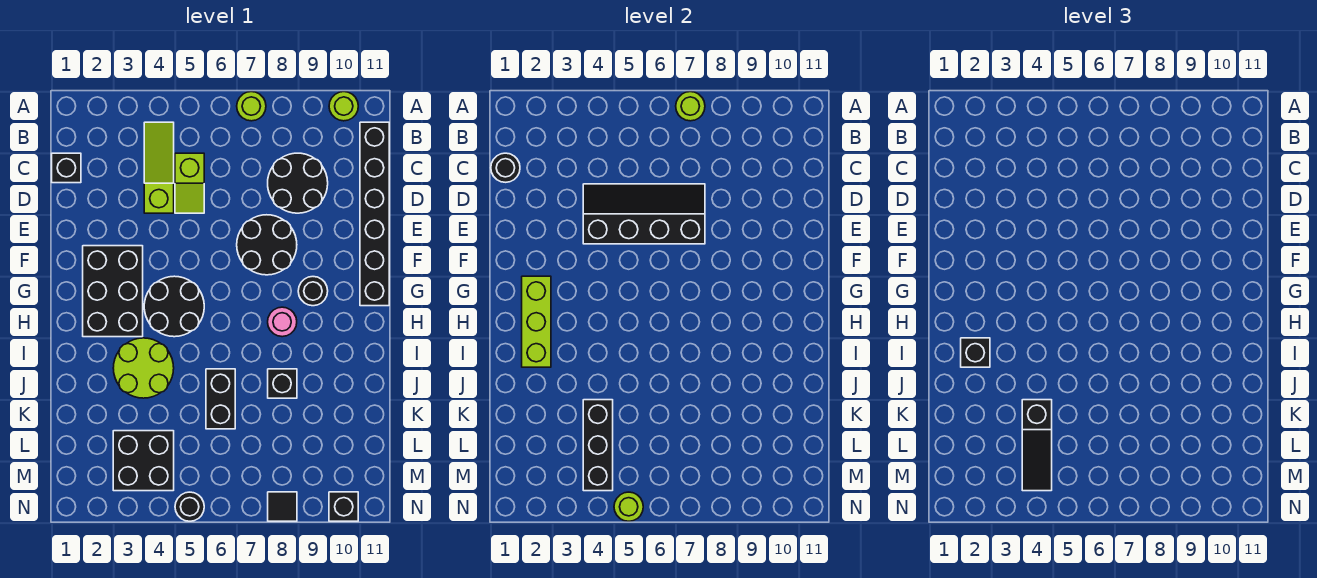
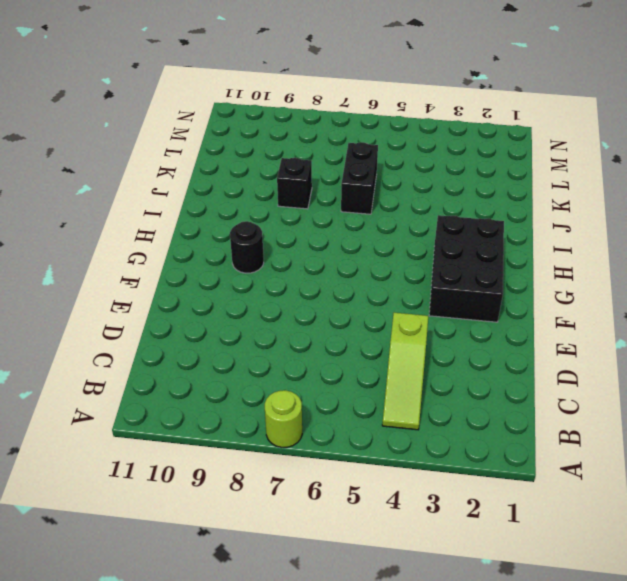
none -> lime 1x1 round brick [329,92,358,121]
none -> black 1x6 brick [360,122,389,306]
none -> black 1x1 brick [52,153,81,183]

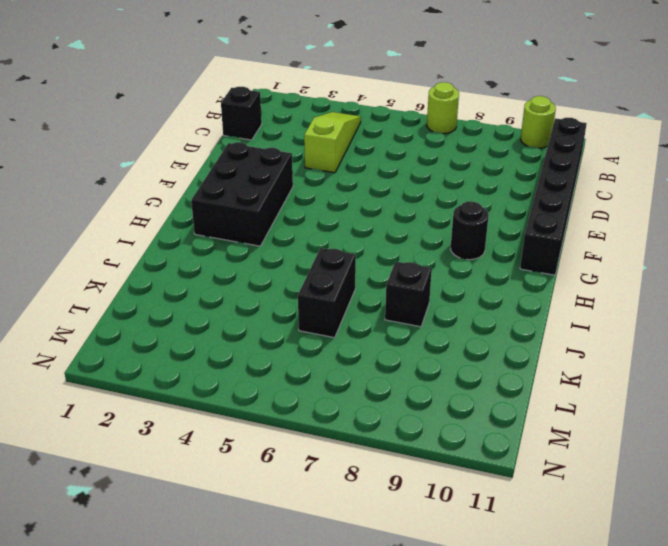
none -> lime 1x2 slope [175,153,204,213]
none -> black 2x2 round brick [268,153,328,213]
none -> black 2x2 round brick [237,215,297,275]

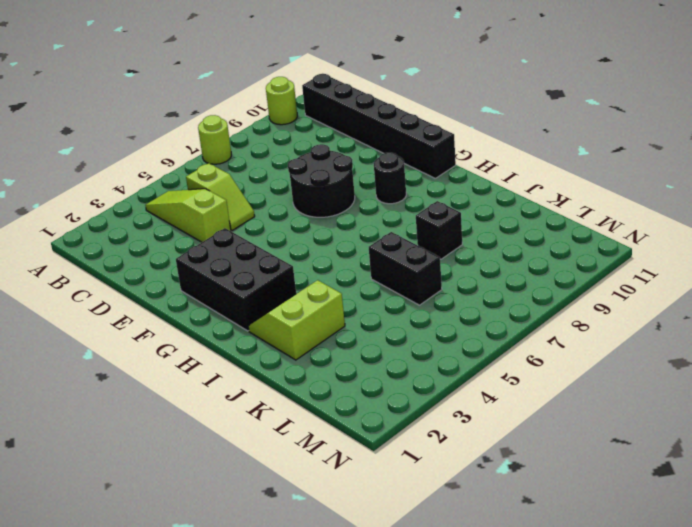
lime 2x2 slope [248,280,345,360] -> lime 2x2 round brick [113,338,174,398]
none -> black 1x1 brick [52,153,81,183]
none -> black 2x2 round brick [268,153,328,213]
none -> black 2x2 round brick [144,276,204,337]

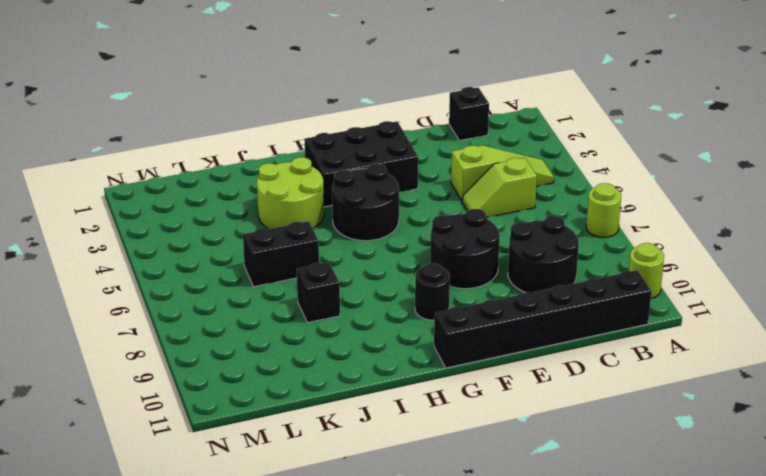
none -> pink 1x1 round brick [268,307,297,337]
none -> black 2x2 brick [113,431,174,491]
none -> black 1x1 round brick [175,492,204,521]

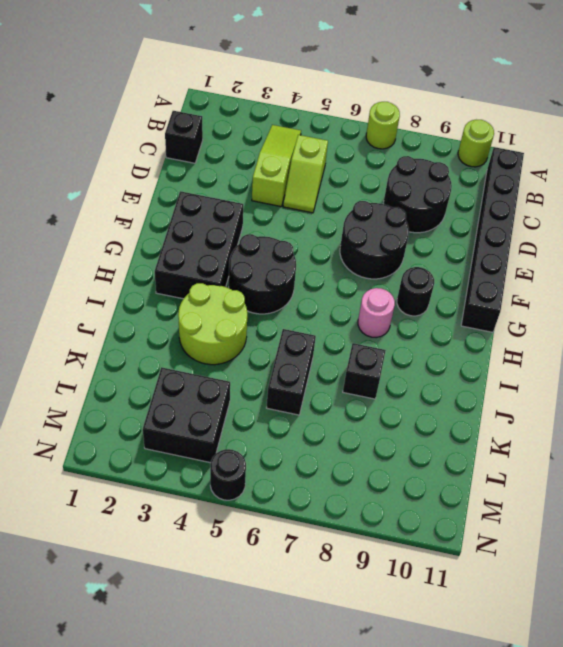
none -> black 1x1 tile [268,492,297,521]
none -> black 1x1 brick [329,492,358,521]
none -> lime 1x1 round brick [676,92,705,121]

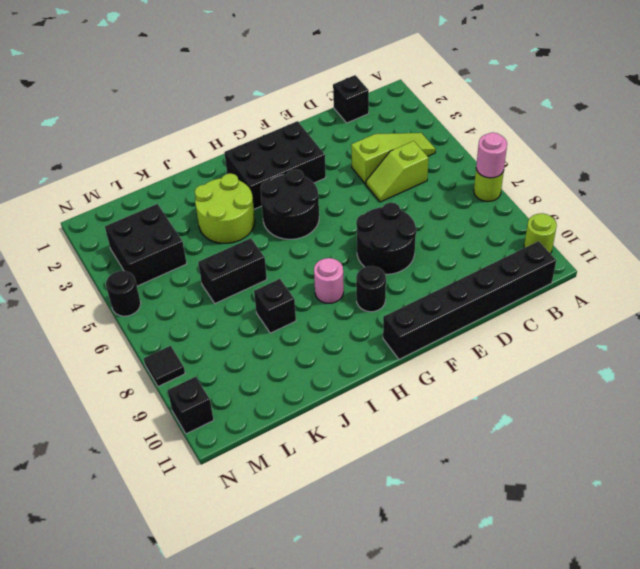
pink 1x1 round brick [476,132,507,178] -> lime 1x1 round brick [676,92,705,121]
none -> black 2x2 round brick [268,153,328,213]
none -> black 1x1 round brick [491,153,520,182]
none -> black 2x4 slope [583,184,705,244]

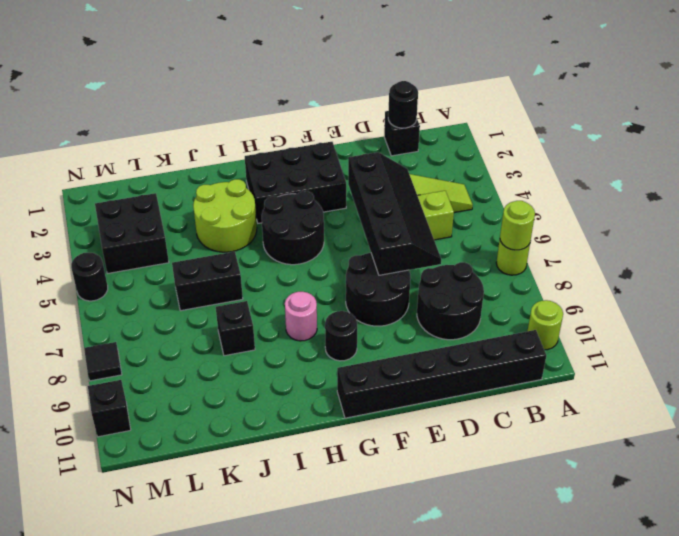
none -> lime 1x3 brick [522,276,551,367]
none -> black 1x3 brick [583,400,613,491]
none -> lime 1x1 round brick [614,492,643,521]

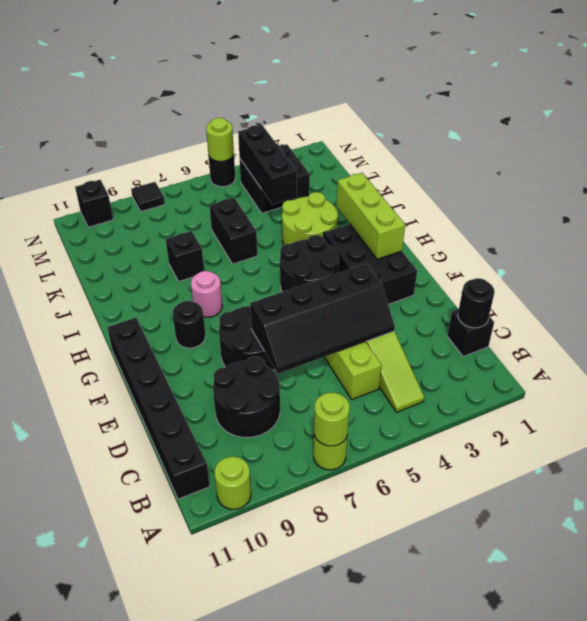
none -> black 1x1 brick [961,338,990,367]
none -> black 1x3 slope [1022,400,1052,491]

